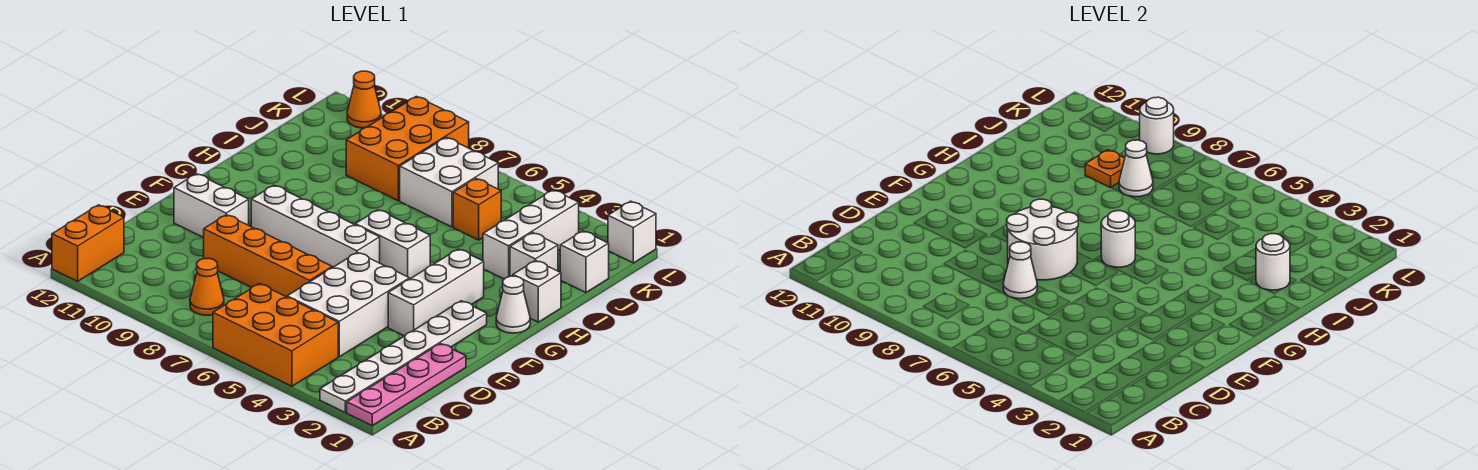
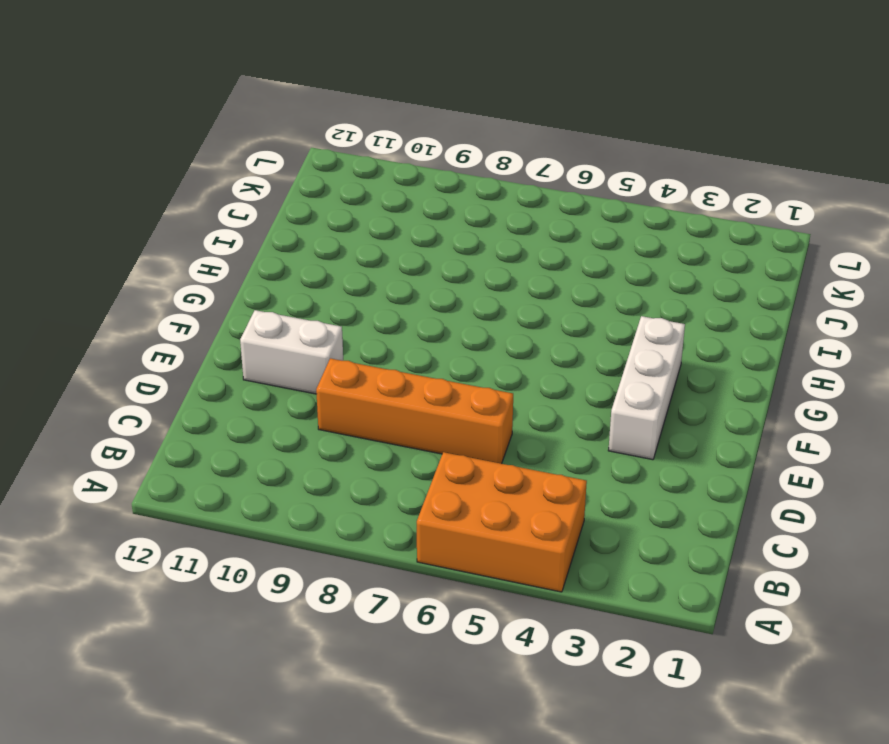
none -> pink 1x4 plate [347,344,466,426]
none -> white 1x6 plate [320,301,487,413]
none -> orange 1x2 brick [52,205,124,281]

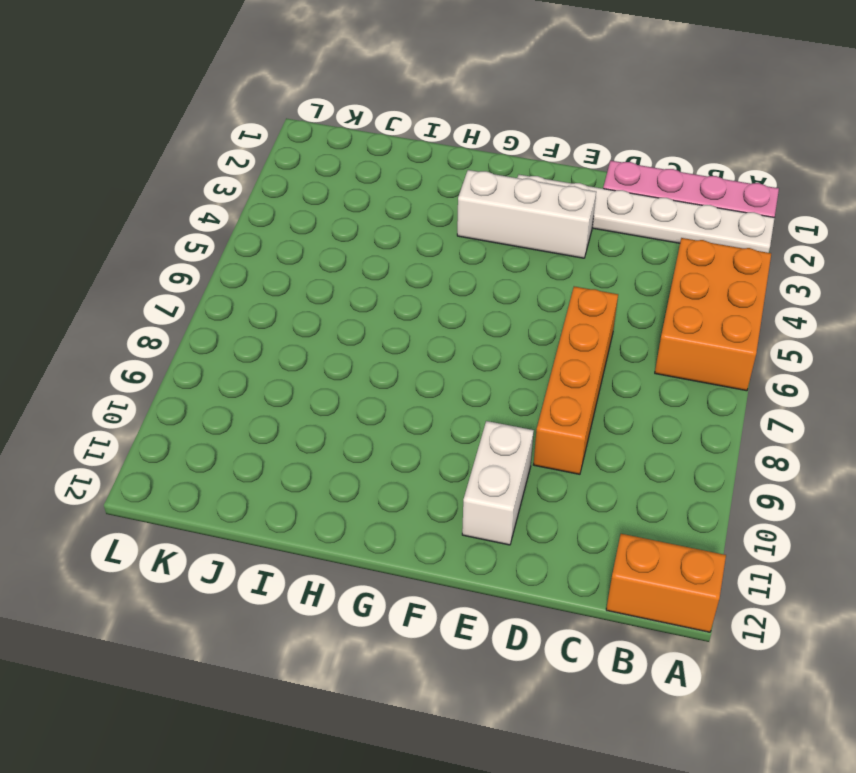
none -> orange 1x1 cone [190,258,224,315]
none -> white 2x3 brick [287,252,409,357]
none -> white 1x4 brick [251,185,380,268]

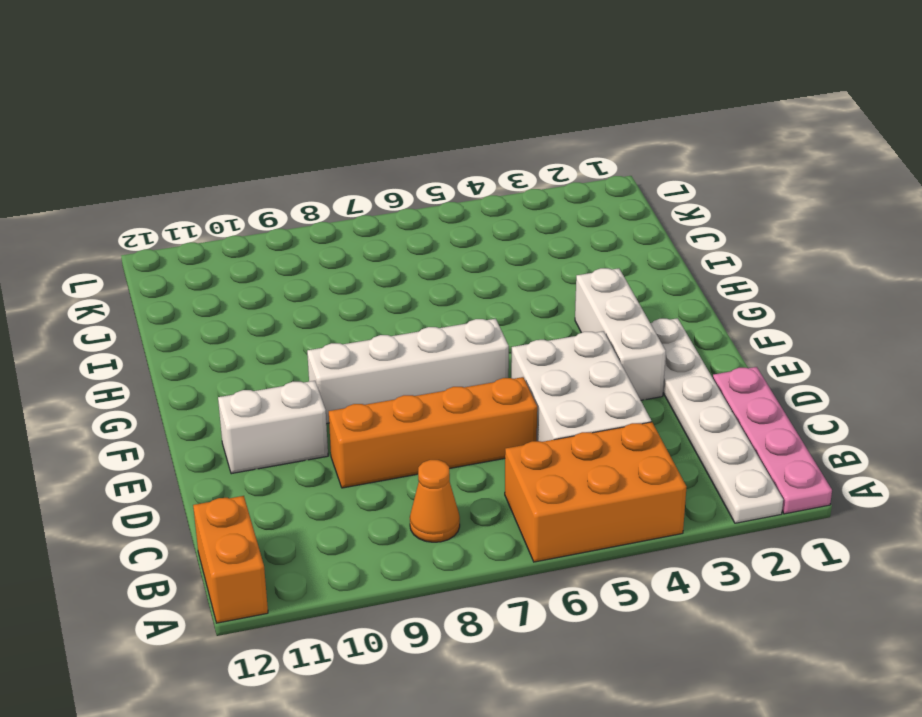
none -> white 1x1 cone [496,276,530,333]
none -> white 1x2 brick [355,210,430,279]
none -> white 1x1 brick [513,260,561,322]

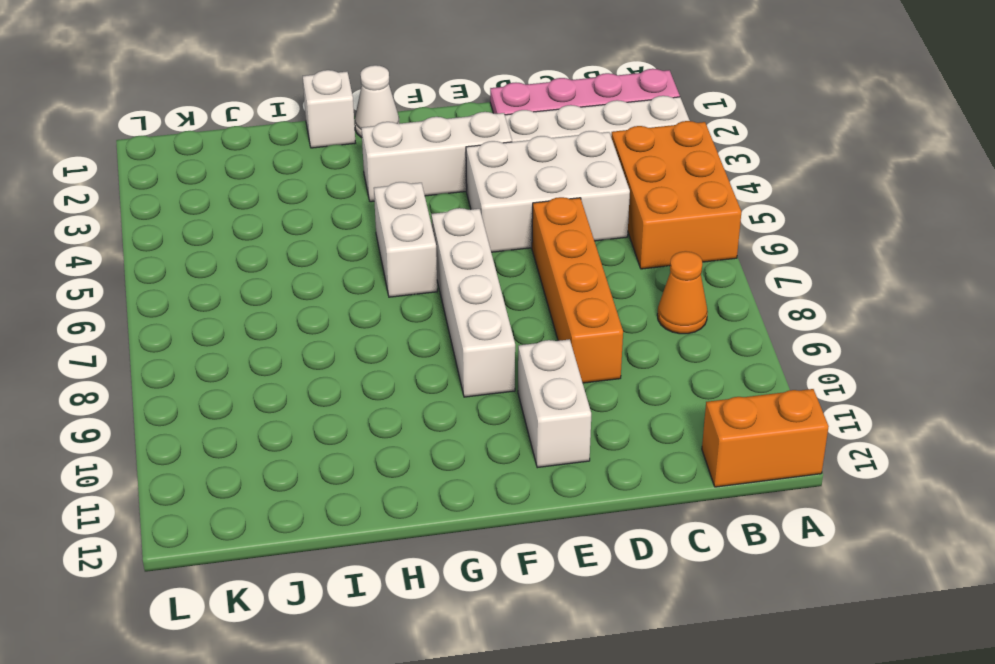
none -> white 1x1 brick [510,233,558,276]
none -> white 1x3 brick [483,190,579,279]
none -> white 1x1 brick [560,231,609,293]

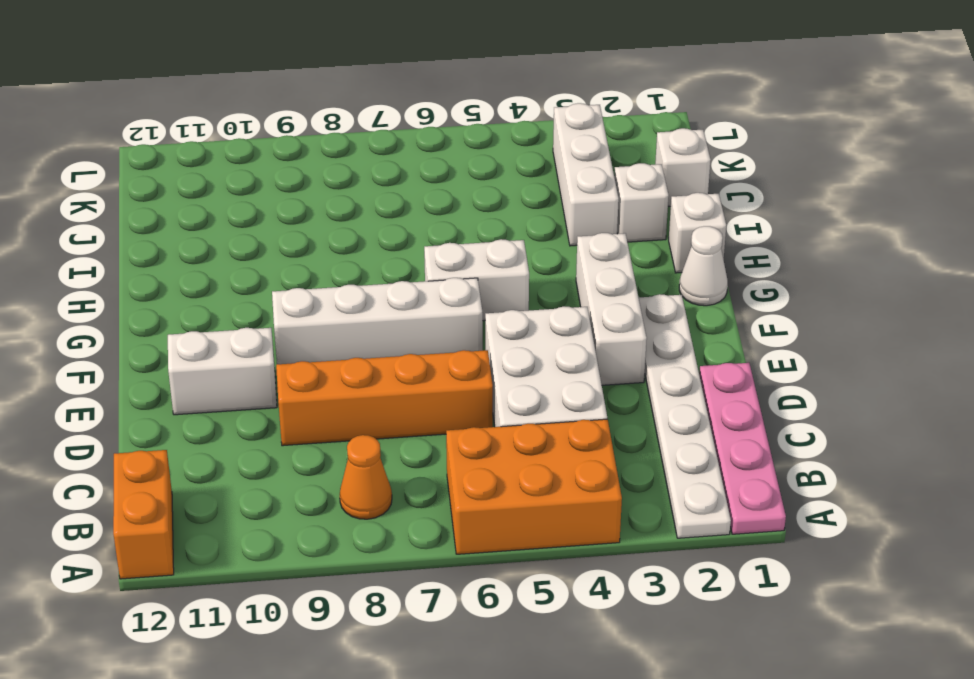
none -> orange 1x1 brick [453,179,501,240]
none -> white 2x2 brick [400,137,498,227]
none -> orange 2x3 brick [346,96,469,201]

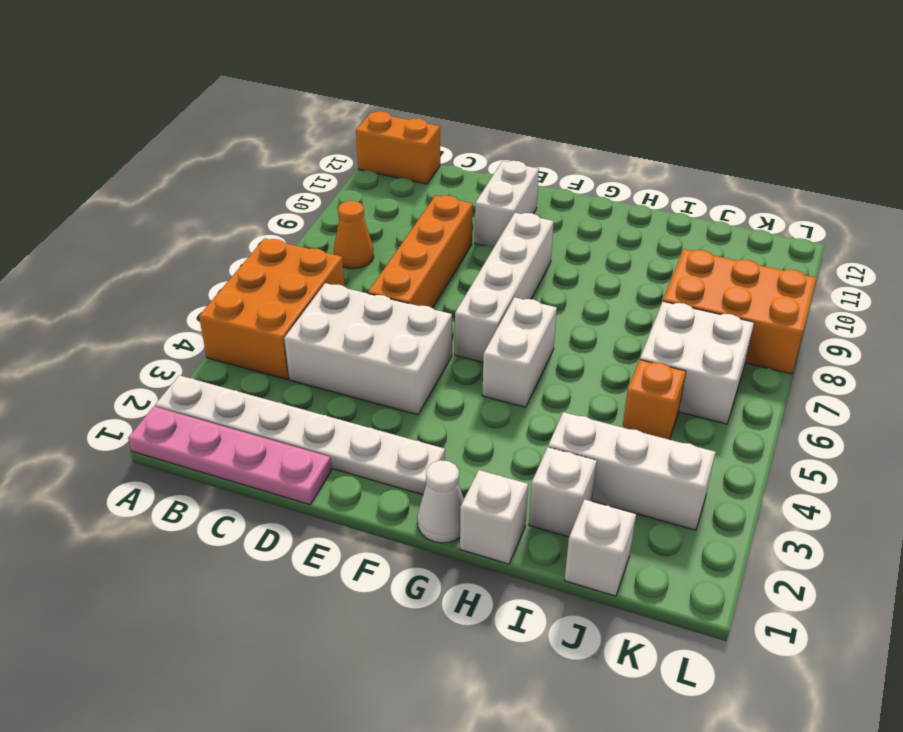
none -> white 1x3 brick [388,249,484,336]
none -> white 1x1 brick [608,201,656,263]
none -> orange 1x1 cone [347,71,381,128]

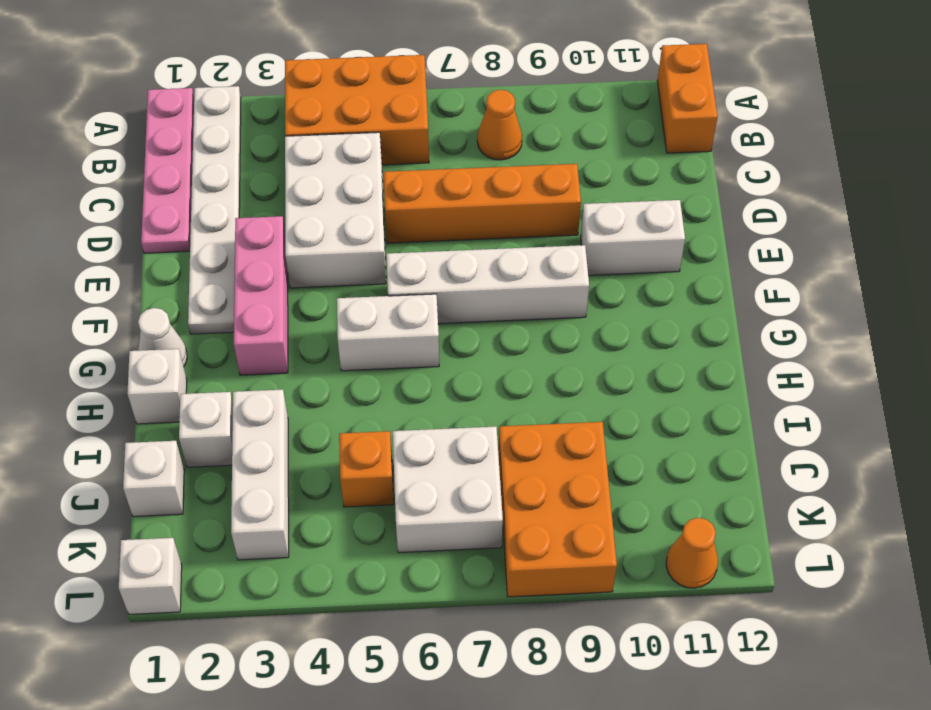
pink 1x3 brick [234,216,288,375] -> white 1x3 brick [388,249,484,336]
none -> white 1x1 cone [1003,242,1037,299]
none -> white 2x2 round brick [1007,199,1078,280]
none -> white 1x1 round brick [1101,211,1135,267]

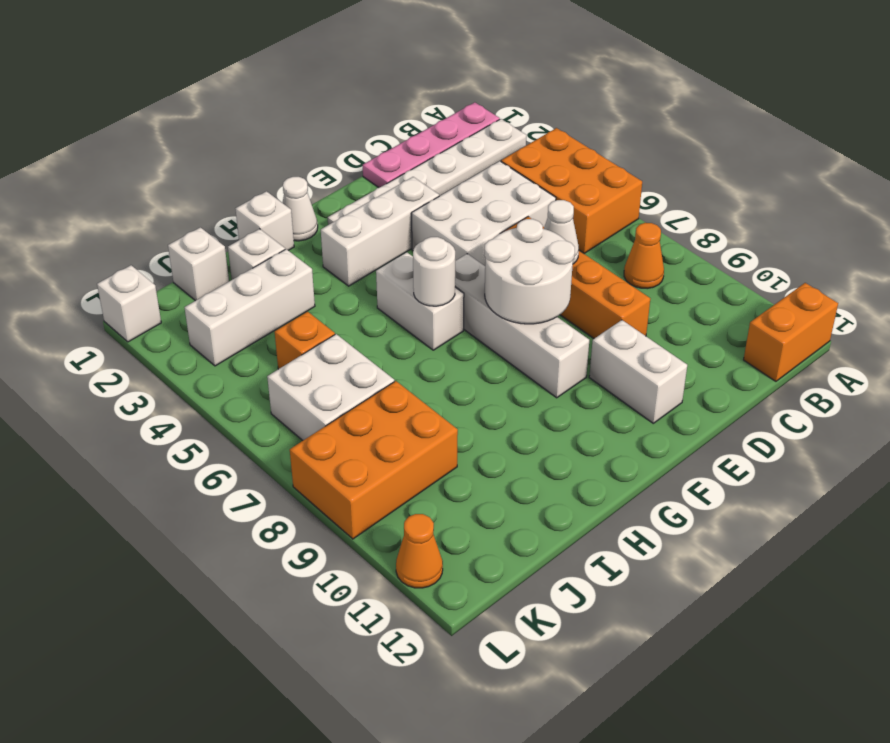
none -> white 1x1 round brick [1256,234,1290,290]
none -> white 1x1 cone [1119,140,1153,197]
none -> orange 1x1 plate [1085,150,1125,188]

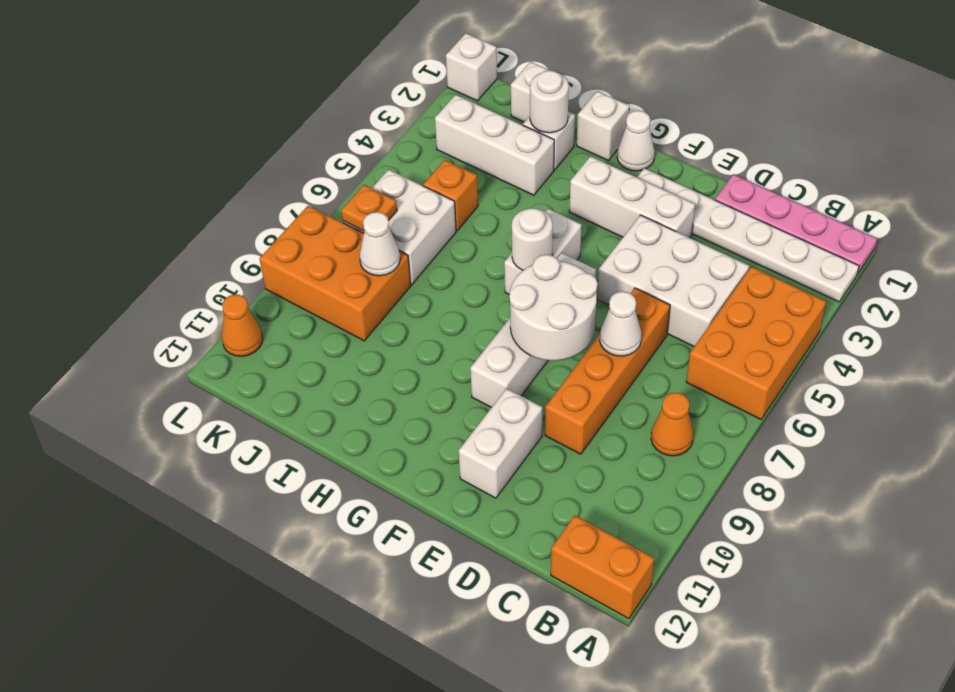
orange 1x1 plate [341,185,397,231] -> orange 1x1 plate moved to [1085,150,1125,188]
none -> white 1x1 round brick [1140,97,1174,154]

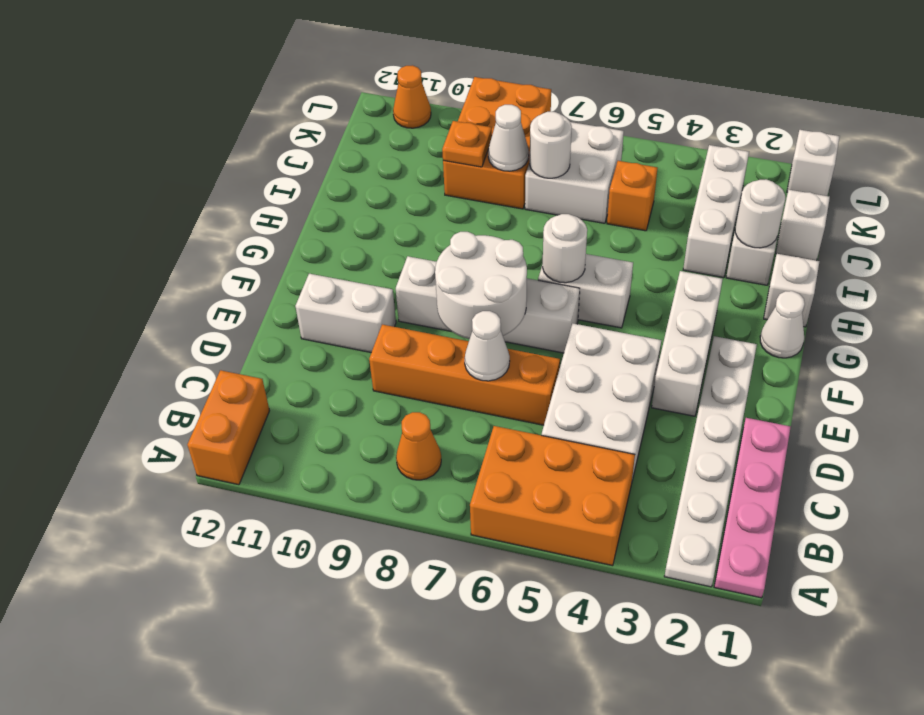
white 1x1 round brick [530,112,572,178] -> white 1x1 round brick moved to [1140,97,1174,154]

